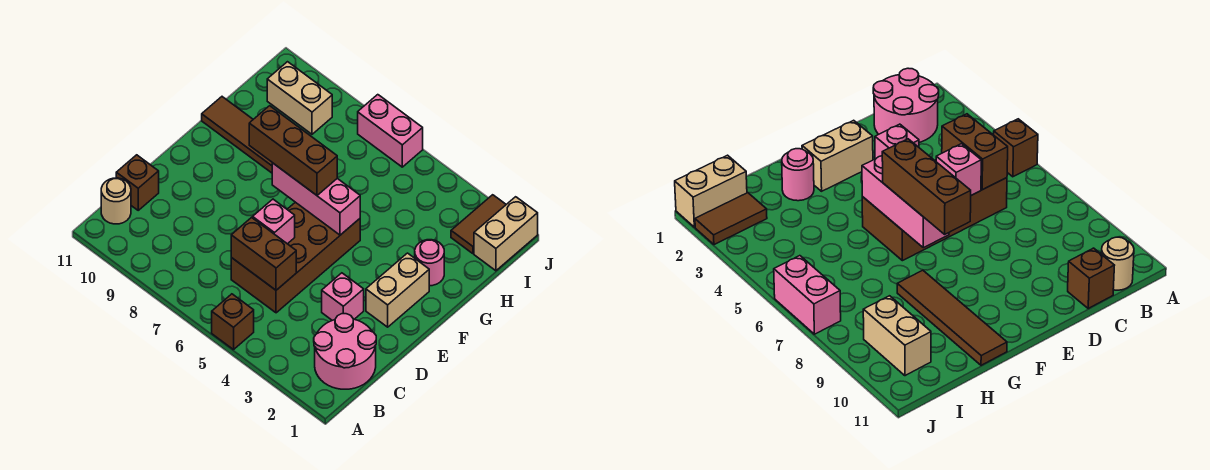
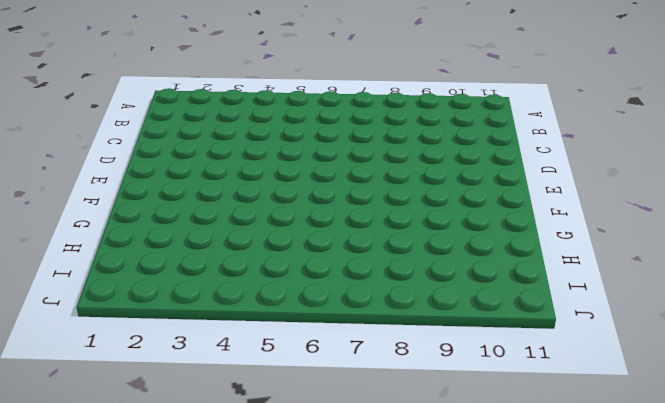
none -> brown 1x1 brick [212,294,254,350]
none -> pink 2x2 round brick [314,314,376,389]
none -> tan 1x1 round brick [101,178,131,224]

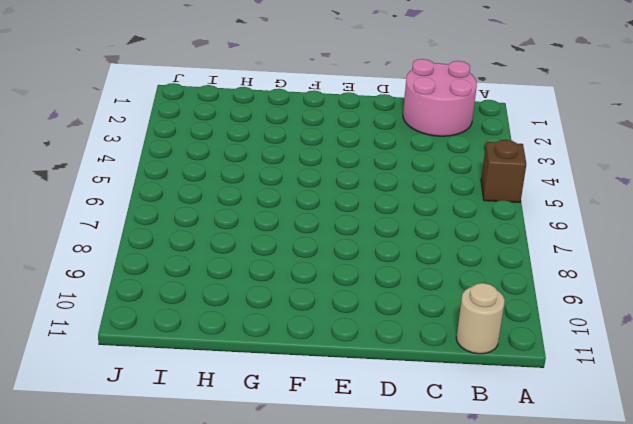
none -> brown 2x4 brick [231,202,360,313]
none -> brown 1x1 brick [116,155,159,210]
none -> pink 1x1 brick [322,273,364,320]

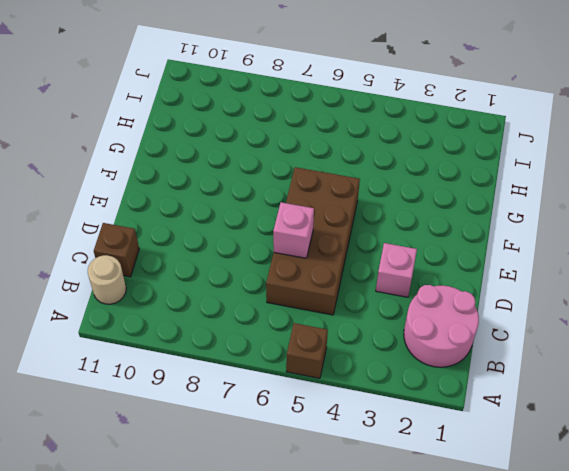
none -> tan 1x2 brick [366,253,429,327]
none -> pink 1x1 round brick [415,240,444,286]
none -> brown 1x4 tile [202,97,272,173]

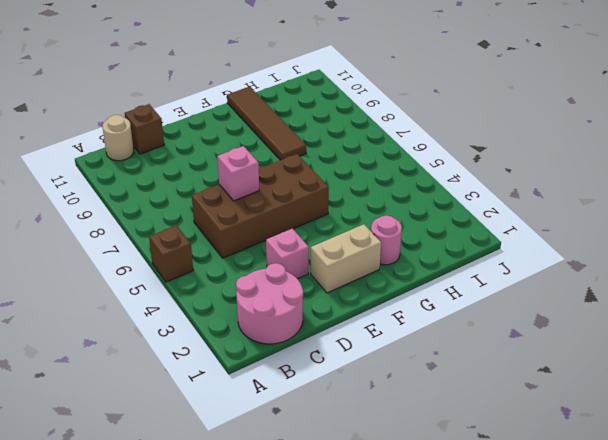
none -> tan 1x2 brick [474,197,538,271]
none -> brown 1x2 tile [451,195,506,254]
none -> tan 1x2 brick [267,62,332,134]

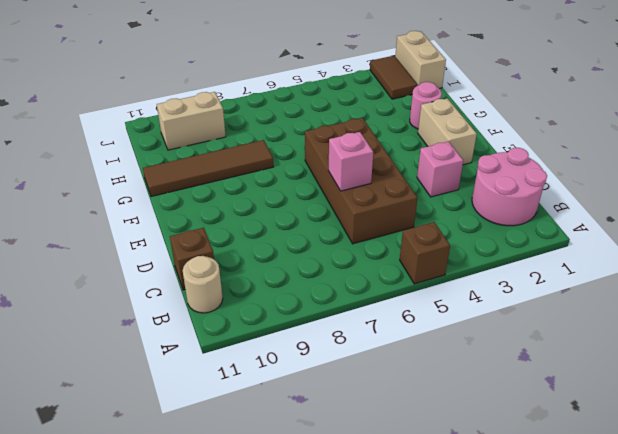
none -> pink 1x2 brick [358,95,423,167]
none -> brown 1x2 brick [231,218,296,290]
none -> pink 1x3 brick [272,163,360,235]

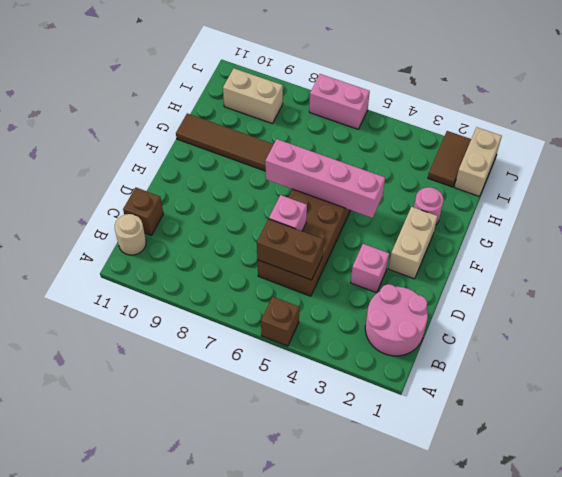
pink 1x4 brick [265,139,385,218] -> pink 1x3 brick [272,163,360,235]
none -> brown 1x3 brick [249,106,337,195]

